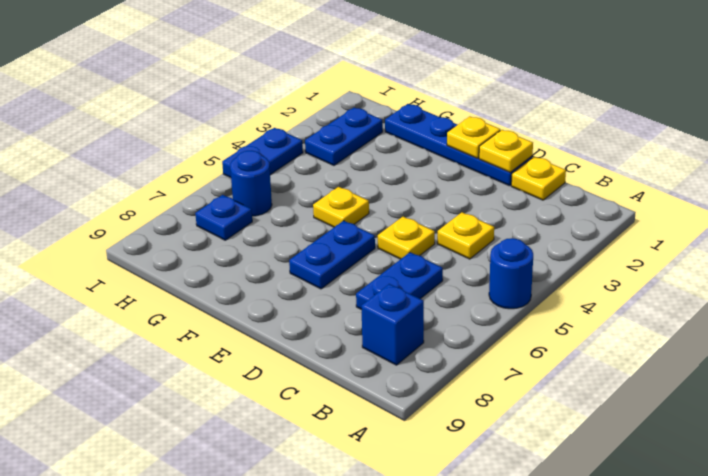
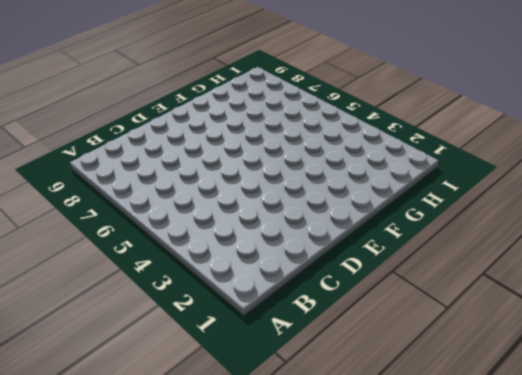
none -> blue 1x1 round brick [489,238,533,309]
none -> blue 1x1 brick [362,284,424,365]
none -> yellow 1x1 plate [511,157,566,200]

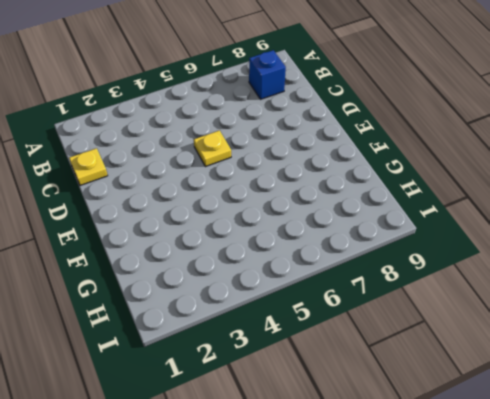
none -> blue 1x1 round brick [489,238,533,309]
none -> yellow 1x1 plate [437,212,494,259]
none -> blue 1x2 plate [356,252,443,310]

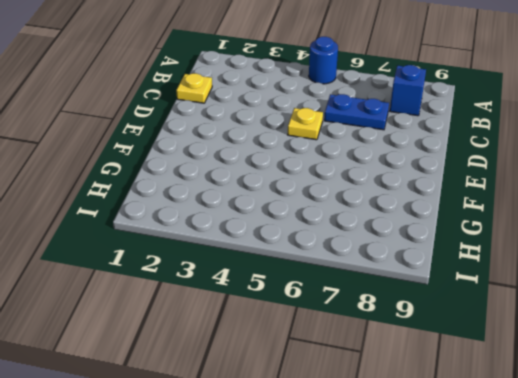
none -> yellow 1x1 plate [437,212,494,259]
none -> blue 1x4 plate [385,104,532,186]
none -> blue 1x2 plate [289,221,375,289]

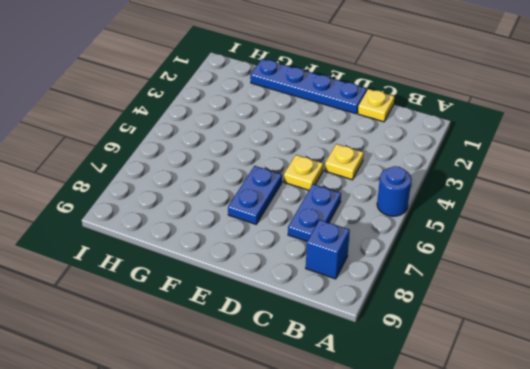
none -> yellow 1x1 plate [313,187,369,227]
none -> blue 1x2 plate [305,108,383,165]
none -> blue 1x1 round brick [230,151,272,216]

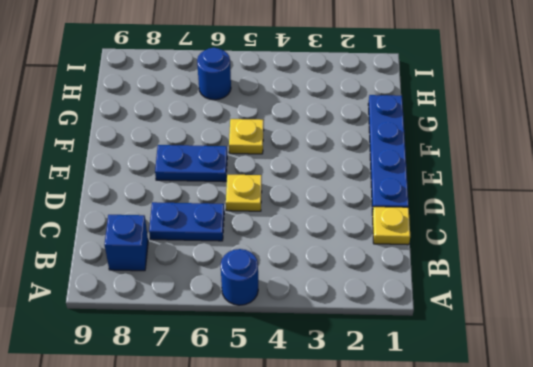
none -> yellow 1x1 plate [437,212,494,259]
none -> blue 1x2 plate [305,108,383,165]
none -> blue 1x1 plate [195,195,252,240]

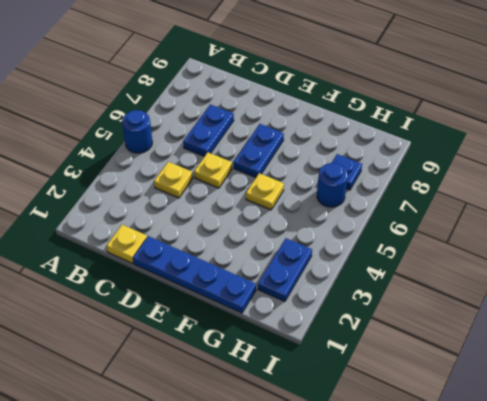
none -> blue 1x1 brick [362,284,424,365]
none -> blue 1x2 plate [222,128,303,178]
none -> yellow 1x1 plate [479,130,533,172]

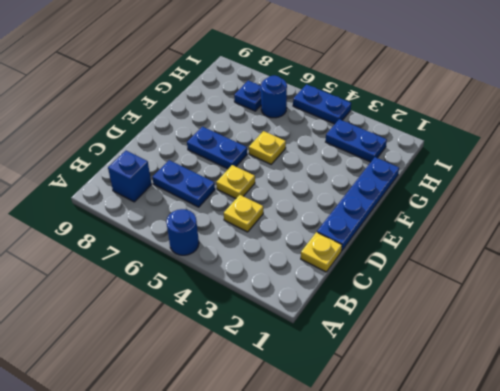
none -> yellow 1x1 plate [479,130,533,172]
none -> yellow 1x1 plate [447,117,500,158]

